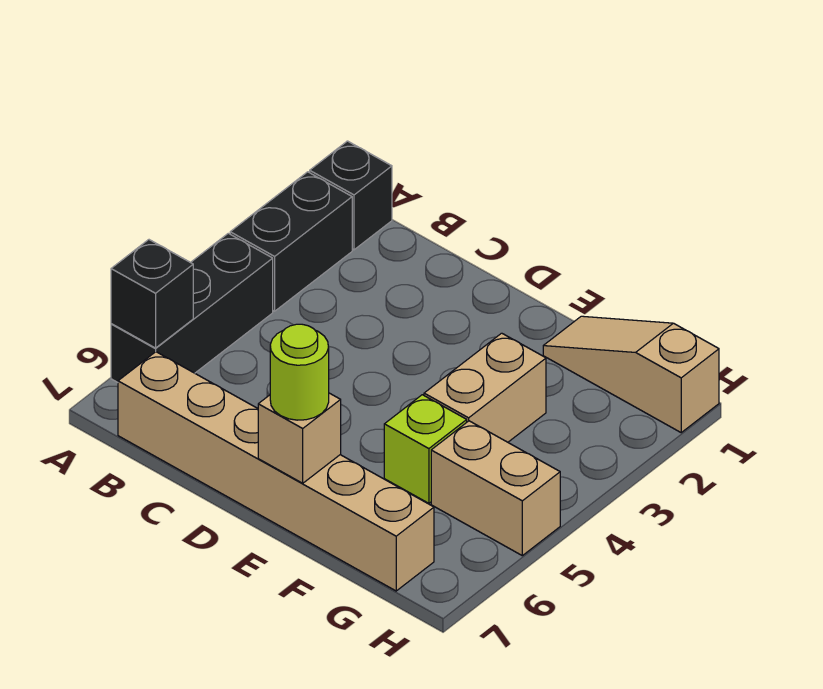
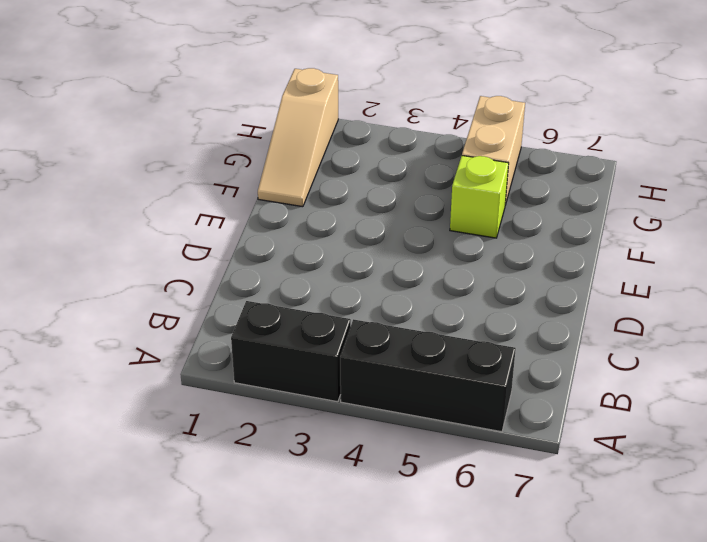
none -> black 1x1 brick [310,141,392,250]
none -> tan 1x6 brick [118,352,434,591]

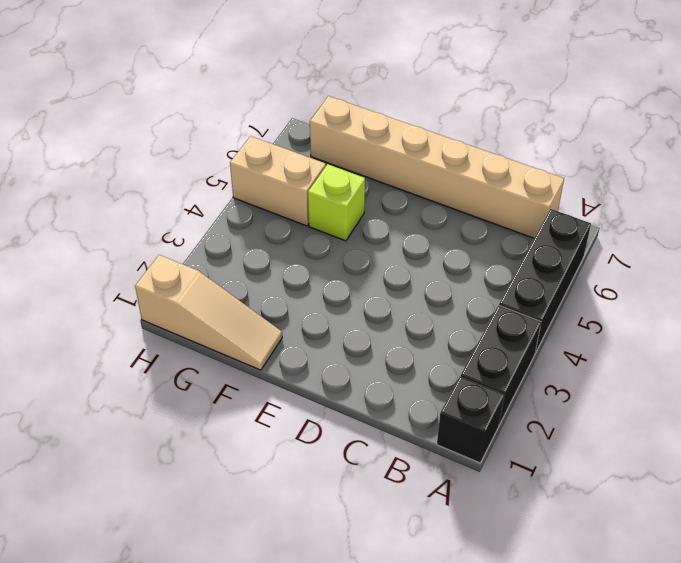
none -> tan 1x2 brick [424,333,546,442]
none -> black 1x1 brick [111,240,193,348]

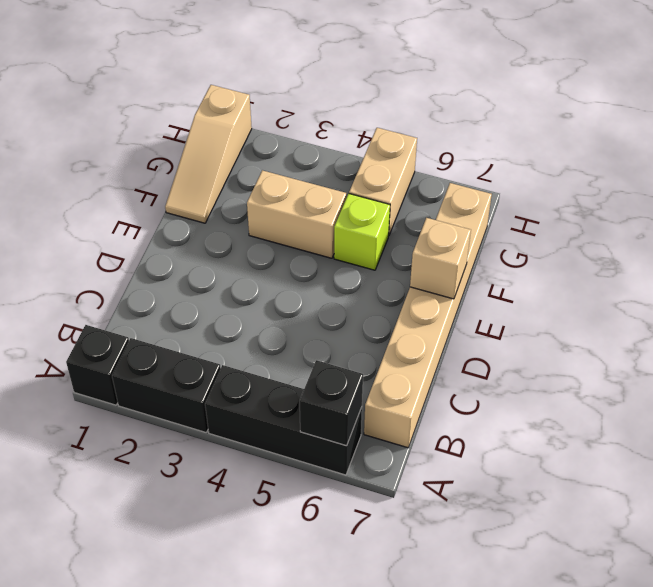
none -> lime 1x1 round brick [270,324,329,420]

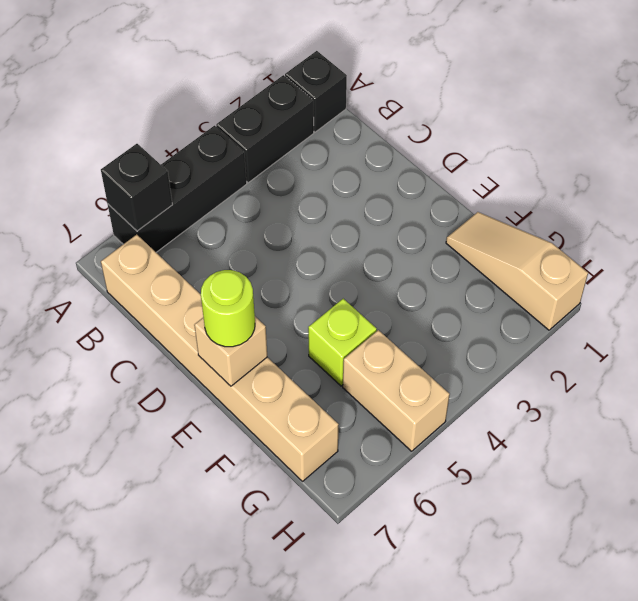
none -> tan 1x2 brick [424,333,546,442]

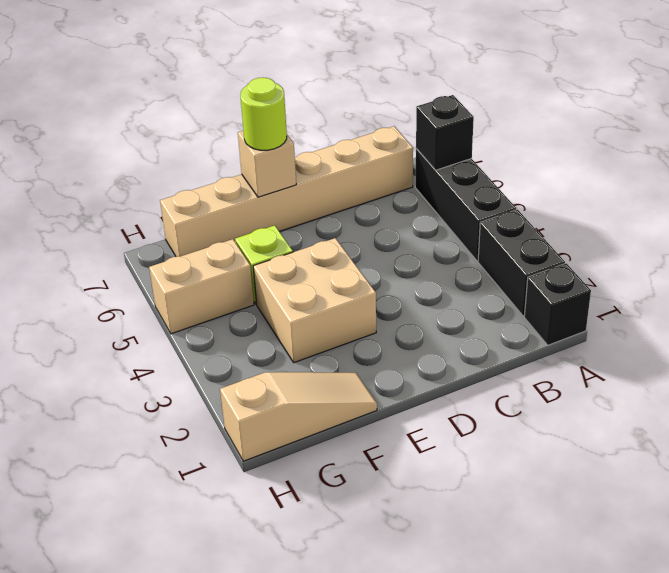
tan 2x2 brick [253,238,376,363] -> tan 1x2 brick [424,333,546,442]

